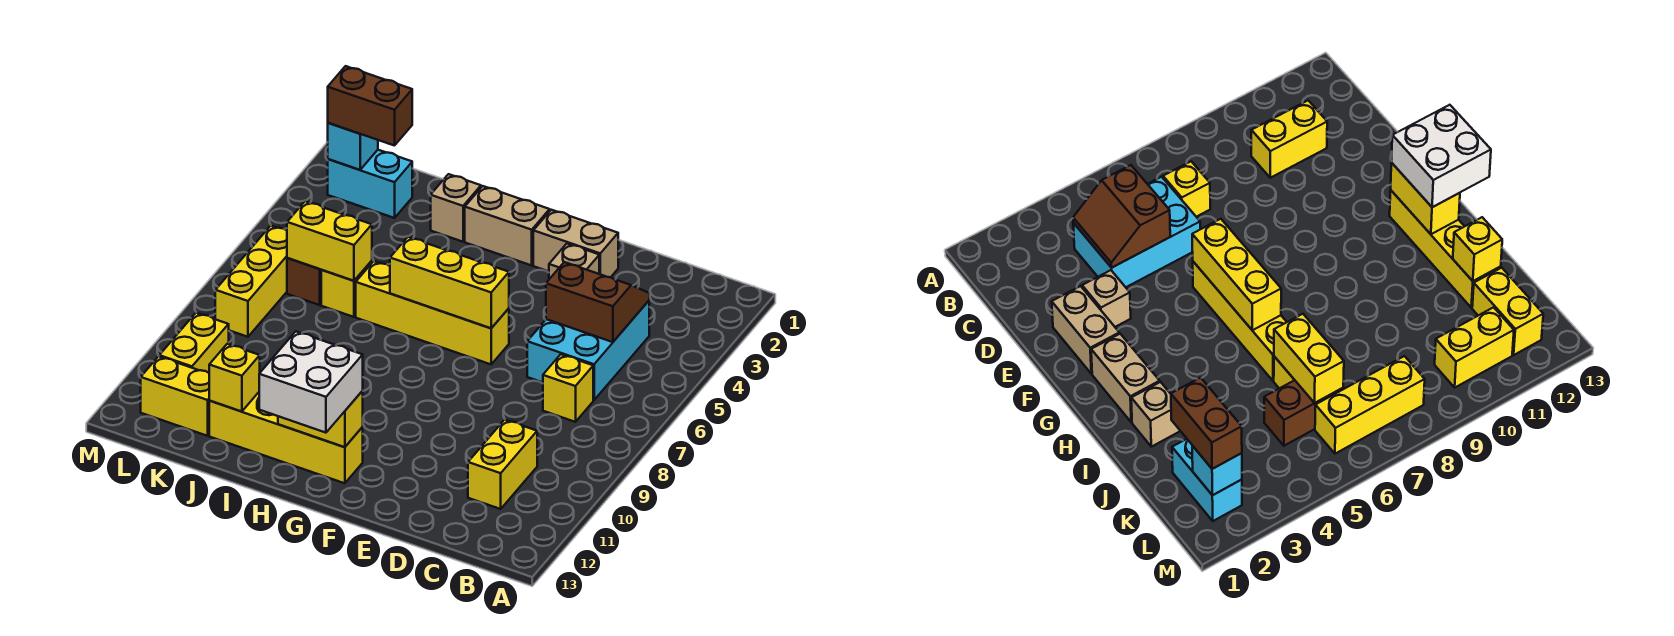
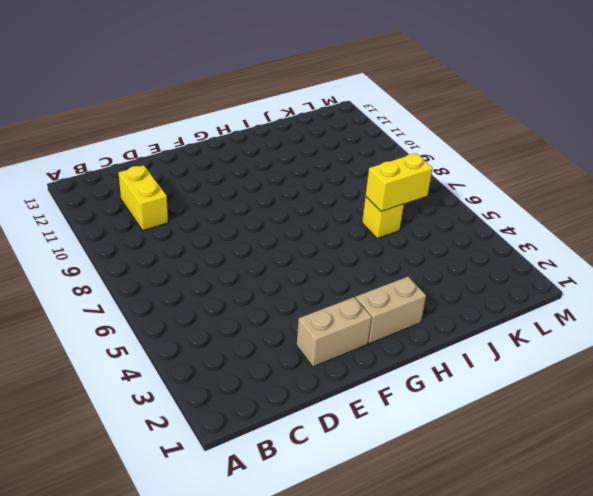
none -> cyan 2x3 brick [527,301,649,400]
none -> yellow 1x1 brick [543,354,593,422]
none -> tan 1x1 brick [549,244,599,279]

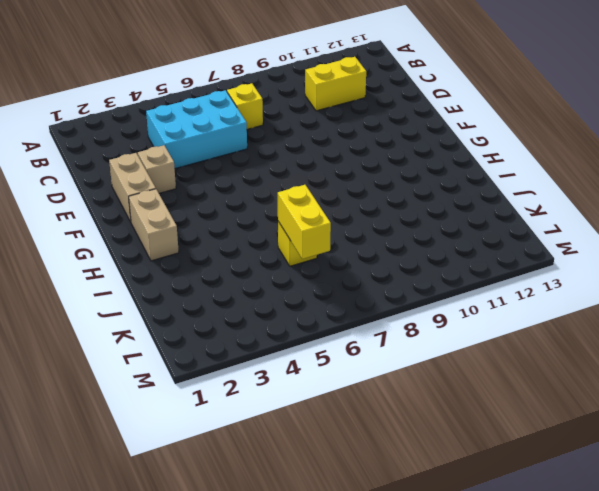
none -> yellow 1x4 brick [356,261,509,364]
none -> yellow 1x4 brick [209,392,363,483]
none -> tan 1x1 brick [431,174,481,242]

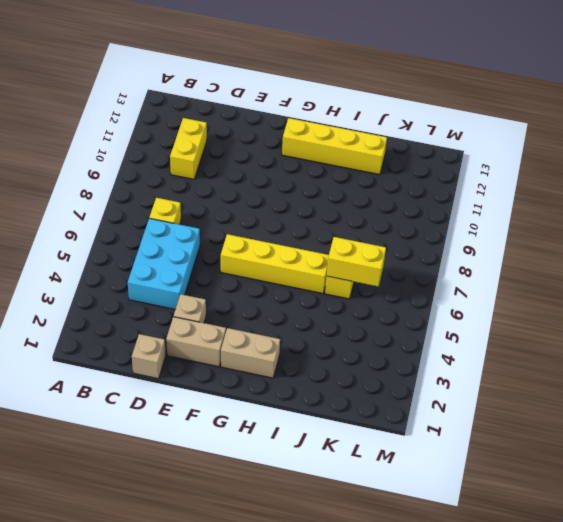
tan 1x1 brick [132,334,166,379] -> tan 1x1 brick moved to [431,174,481,242]
none -> cyan 1x2 brick [328,150,412,218]
none -> brown 1x2 brick [287,258,321,305]
none -> yellow 1x2 brick [141,356,209,436]

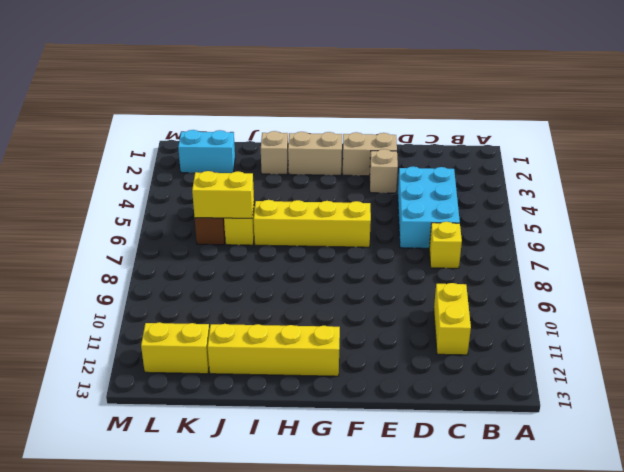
none -> yellow 1x3 brick [215,226,287,337]
none -> yellow 1x2 brick [159,313,229,373]
none -> brown 2x2 slope [546,262,649,342]

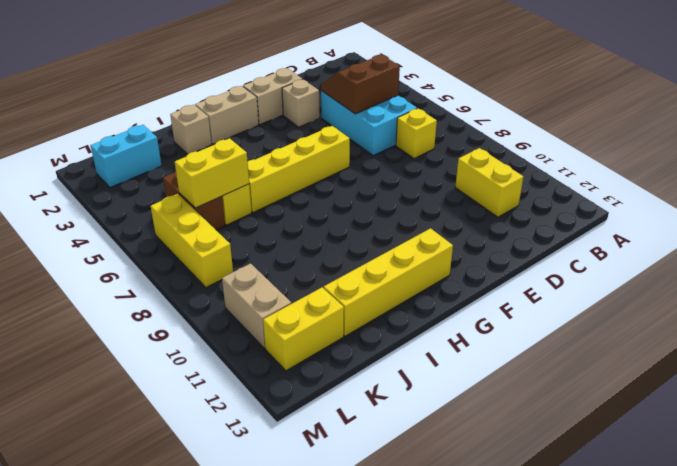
tan 1x2 brick [222,264,291,348] -> yellow 1x2 brick [159,313,229,373]
none -> yellow 1x3 brick [390,237,509,328]
none -> yellow 1x2 brick [278,391,363,447]
none -> yellow 1x1 brick [209,344,260,411]

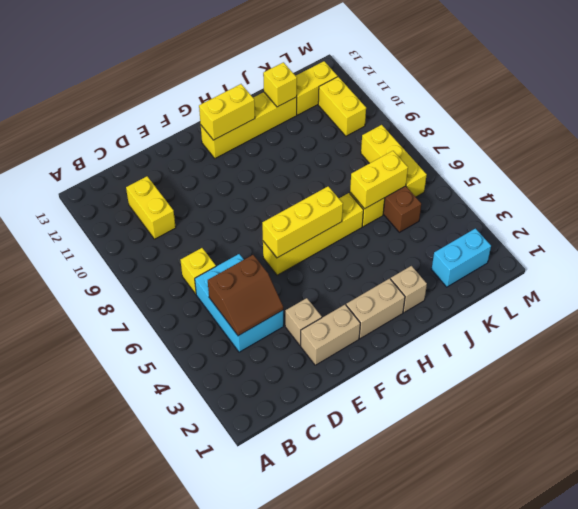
none -> cyan 1x1 brick [328,123,378,170]
none -> white 2x2 brick [259,332,363,433]
none -> brown 1x2 brick [328,66,412,146]

